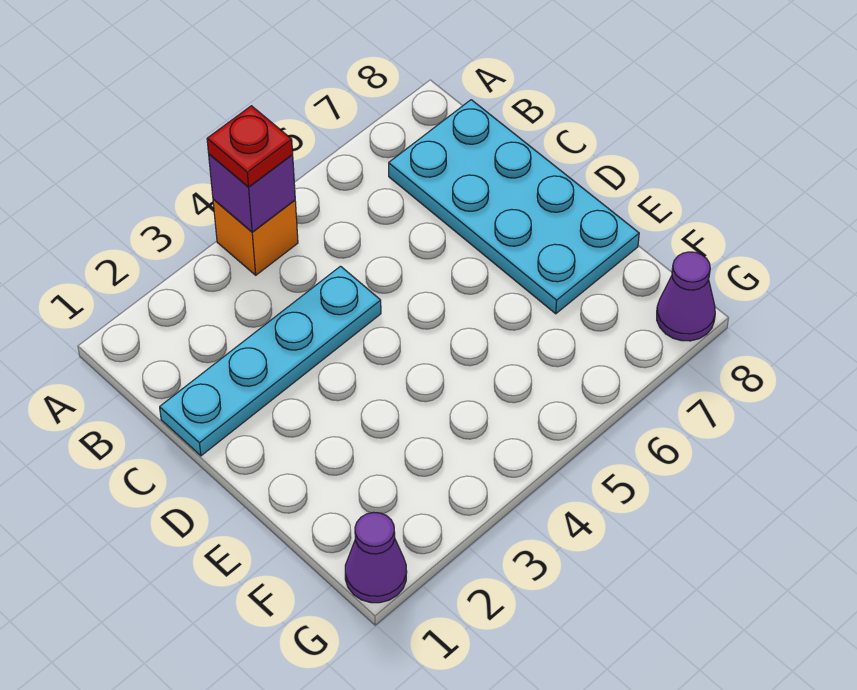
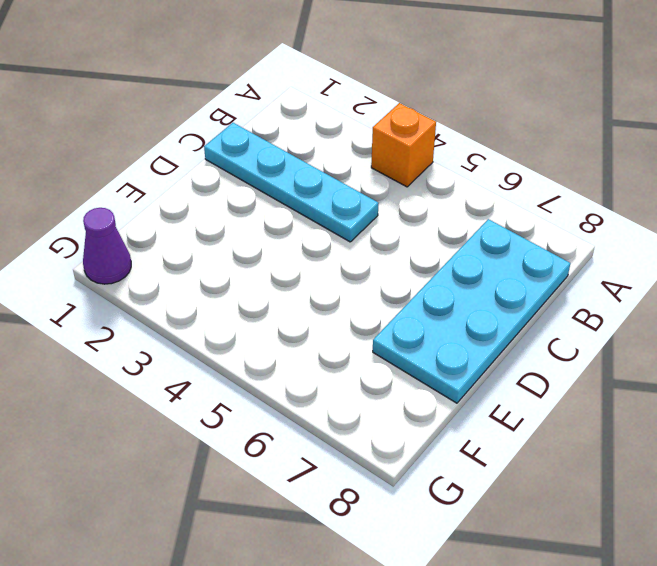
none -> purple 1x1 cone [657,252,715,341]
none -> purple 1x1 brick [209,154,295,232]

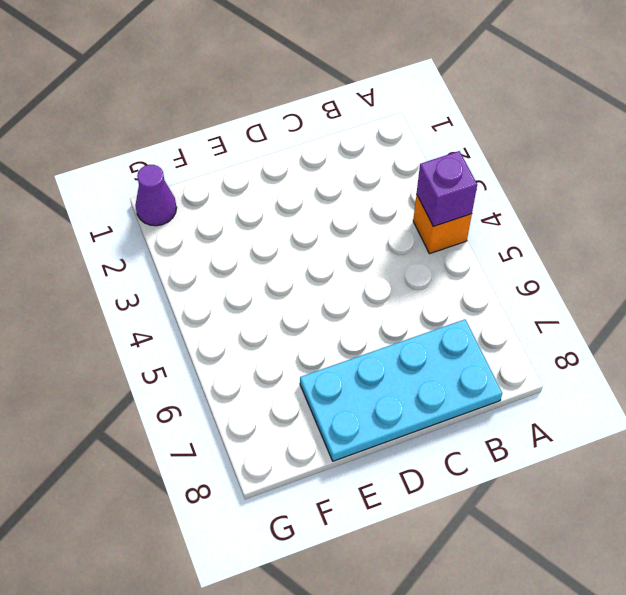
none -> cyan 1x4 plate [160,266,381,456]
none -> purple 1x1 cone [657,252,715,341]

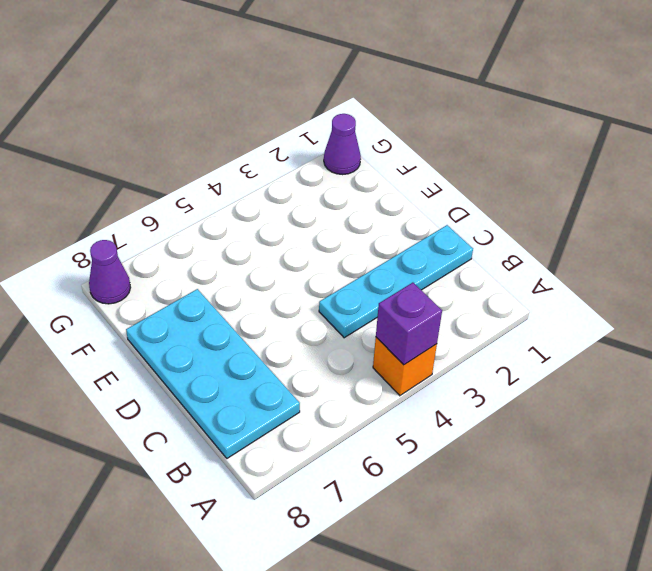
none -> red 1x1 plate [207,106,293,187]

